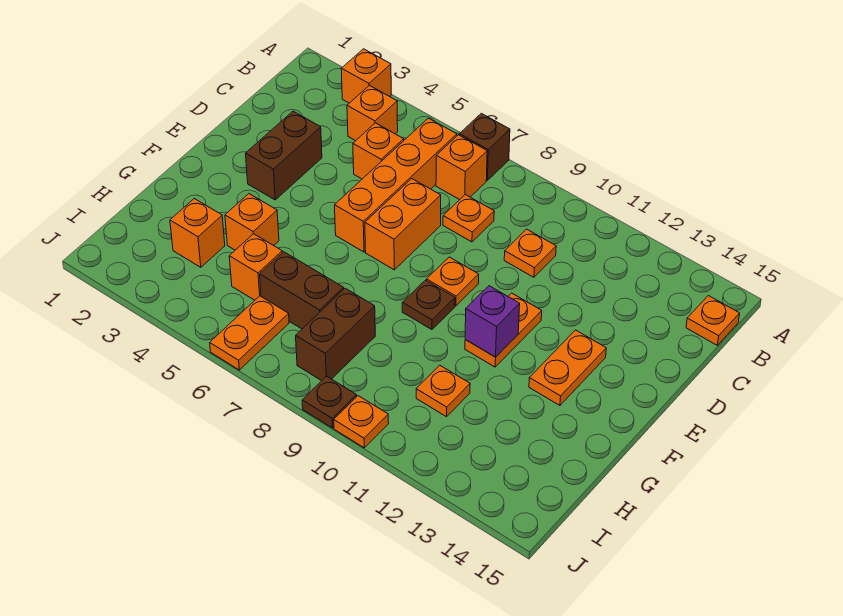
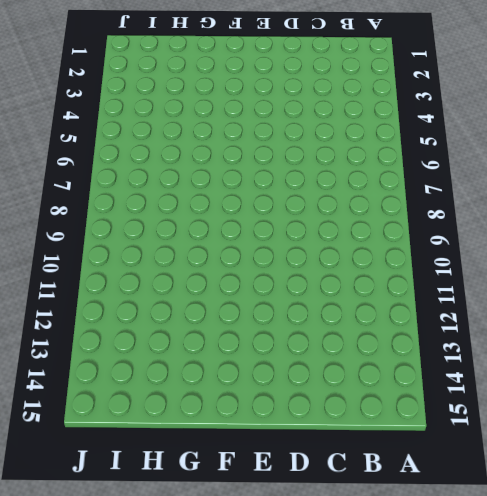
none -> orange 1x1 brick [341,49,391,103]
none -> brown 1x1 brick [459,113,510,180]
none -> orange 1x1 brick [347,85,398,141]

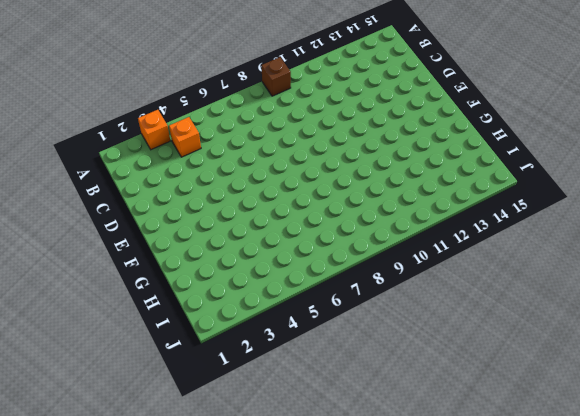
brown 1x1 brick [262,57,291,96] -> brown 1x1 brick moved to [459,113,510,180]
none -> orange 1x4 brick [335,118,457,252]
none -> orange 1x1 brick [436,135,487,200]
none -> orange 1x1 plate [686,296,740,345]

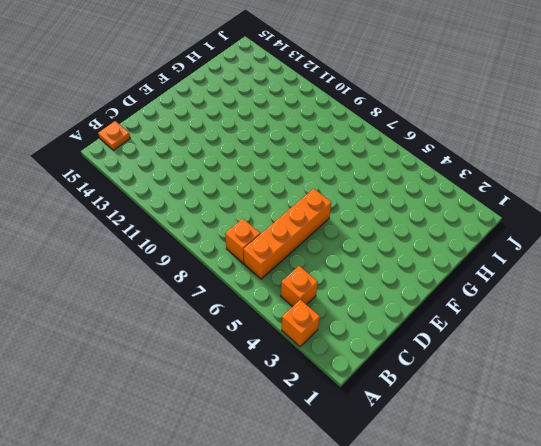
none -> brown 1x1 brick [459,113,510,180]
none -> orange 1x1 brick [353,123,404,179]
none -> orange 1x1 plate [443,195,494,242]

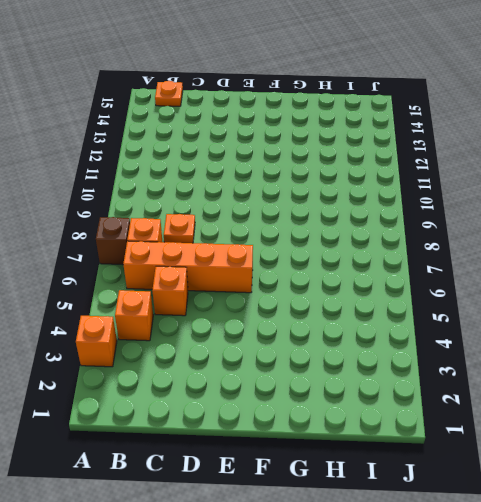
none -> orange 1x1 plate [504,229,556,277]
none -> brown 1x2 brick [246,111,322,200]
none -> orange 1x2 brick [365,179,441,270]

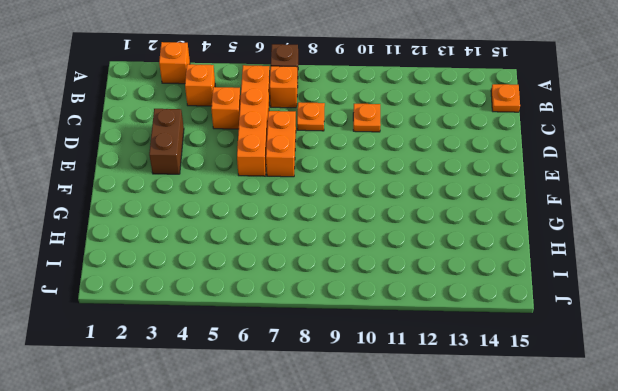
none -> orange 1x1 plate [427,257,479,306]
none -> orange 1x2 plate [465,293,542,367]
none -> orange 1x2 plate [529,330,606,405]

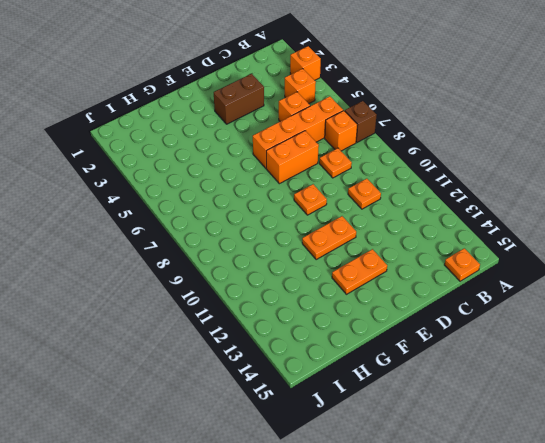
none -> brown 1x1 plate [402,280,455,330]
none -> orange 1x1 brick [225,194,279,250]
none -> orange 1x1 brick [170,199,225,267]

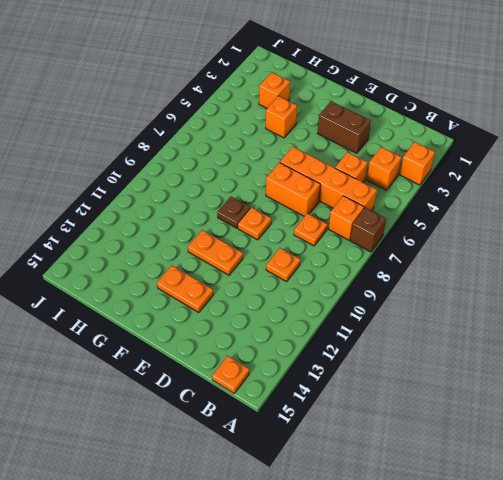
none -> orange 1x1 brick [229,234,282,300]
none -> brown 1x2 brick [260,252,344,329]
none -> brown 1x2 brick [296,288,375,381]

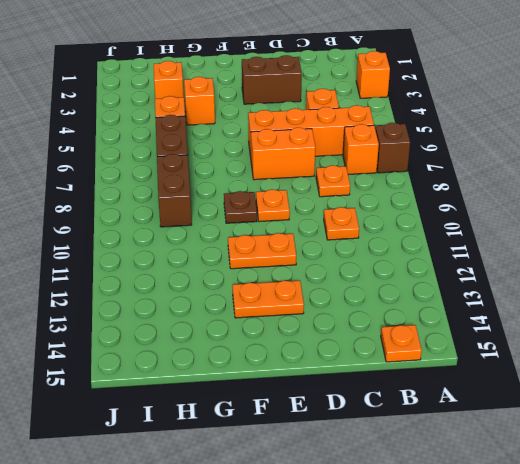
brown 1x2 brick [157,154,192,227] -> brown 1x2 brick turned to [296,288,375,381]
none -> orange 1x1 brick [347,85,398,141]
none -> orange 1x1 plate [416,365,470,417]
none -> orange 1x2 plate [210,296,289,370]

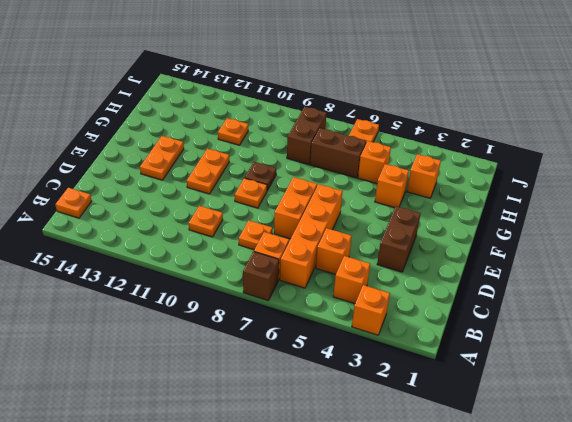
none -> brown 1x1 plate [302,376,357,428]
none -> orange 1x1 plate [334,396,389,448]
none -> purple 1x1 brick [465,286,520,357]

